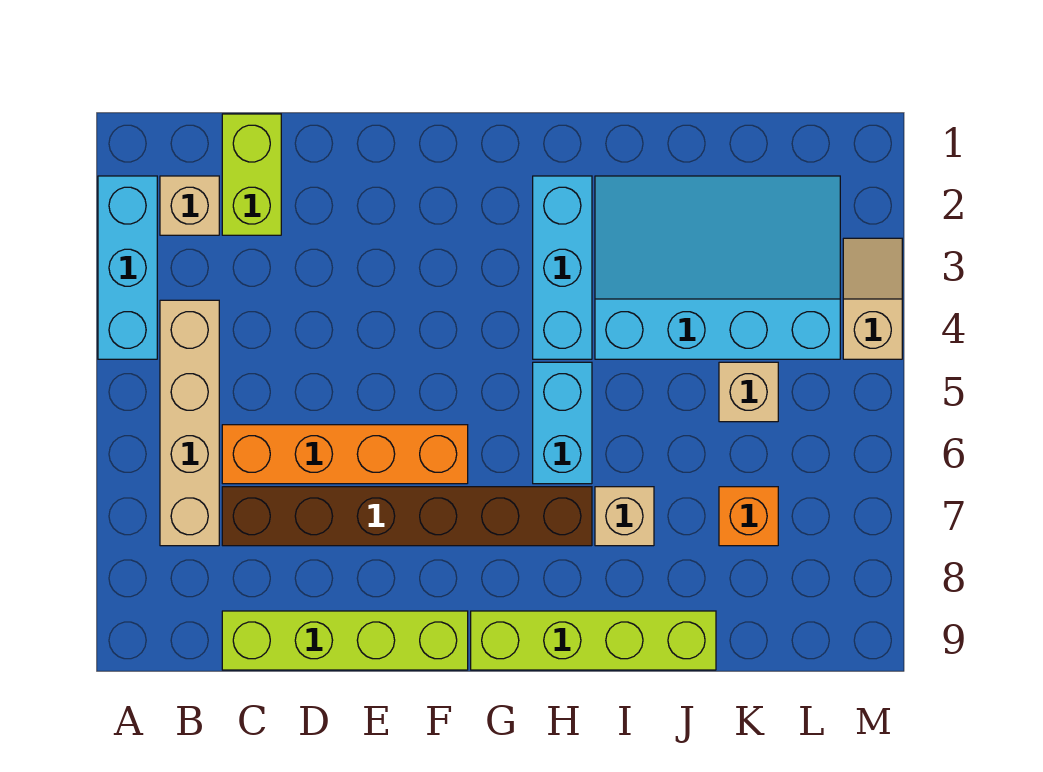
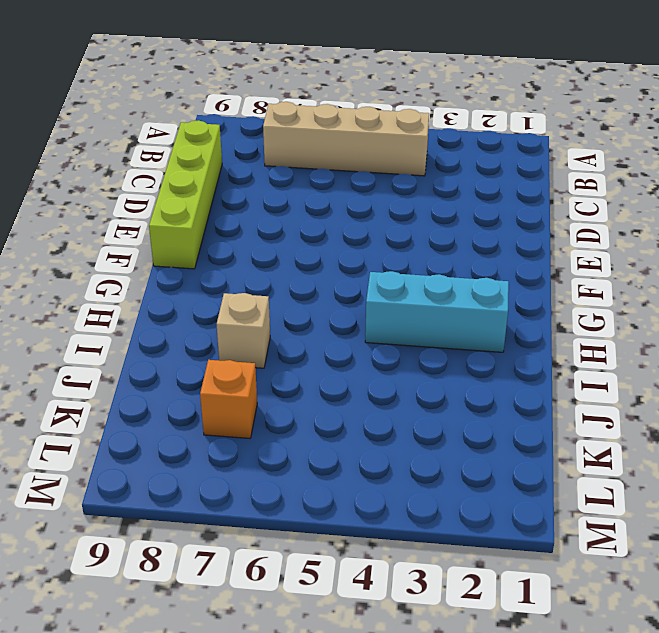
none -> cyan 1x3 brick [98,176,157,359]
none -> tan 1x1 brick [160,176,219,235]
none -> lime 1x2 brick [222,114,281,235]

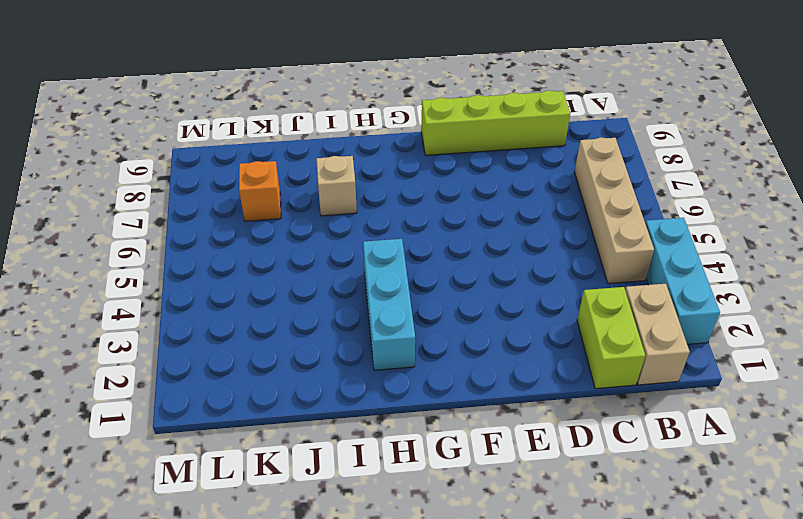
tan 1x2 brick [625,284,690,385] -> tan 1x1 brick [160,176,219,235]
none -> orange 1x4 brick [222,425,468,484]
none -> brown 1x6 brick [222,487,592,546]
none -> lime 1x4 brick [471,611,716,670]

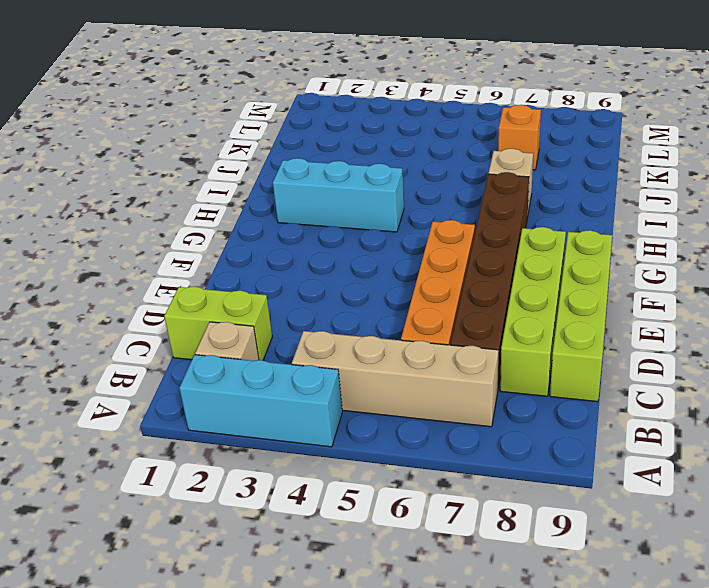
lime 1x4 brick [500,227,566,396] -> lime 1x4 brick moved to [471,611,716,670]
none -> cyan 1x2 brick [533,362,592,484]
none -> cyan 3x4 slope [595,176,840,359]
none -> tan 1x1 brick [719,362,778,422]

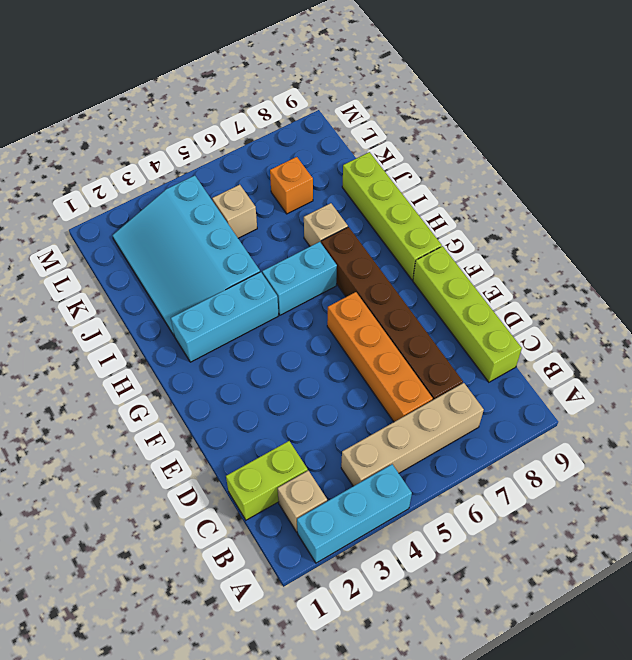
none -> tan 1x2 slope [843,238,902,359]

